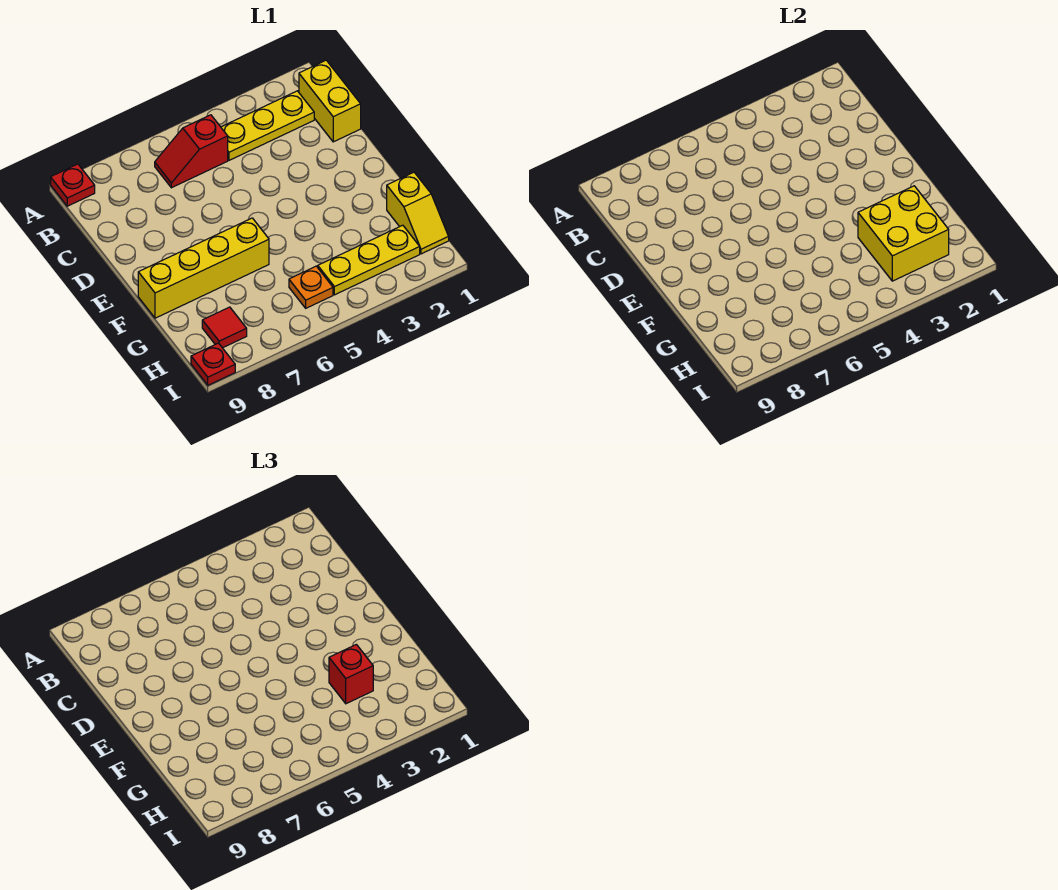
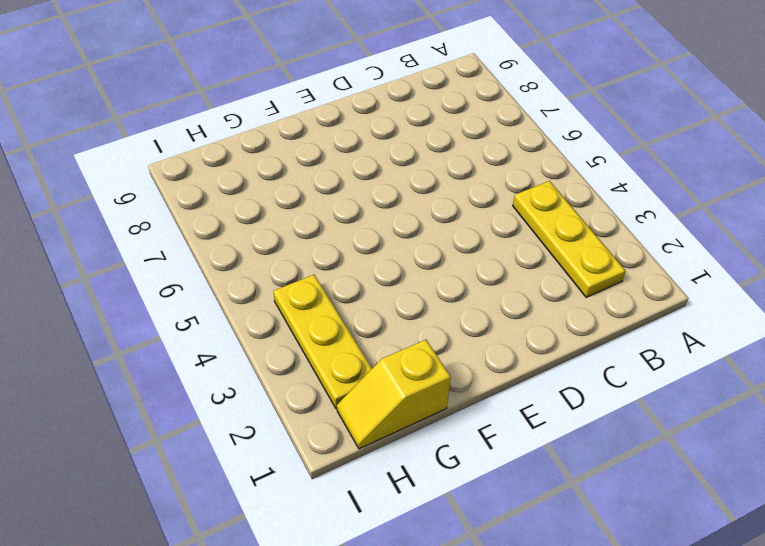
none -> red 1x1 plate [51,164,95,206]
none -> yellow 1x2 brick [299,60,361,142]
none -> red 1x2 slope [155,115,228,188]

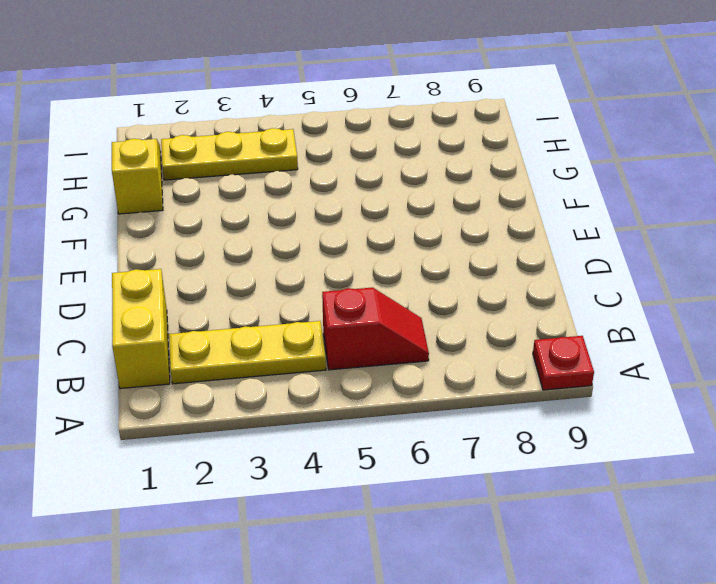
none -> yellow 1x4 brick [138,218,269,318]
none -> orange 1x1 plate [289,266,333,308]
none -> red 1x1 tile [202,307,247,348]

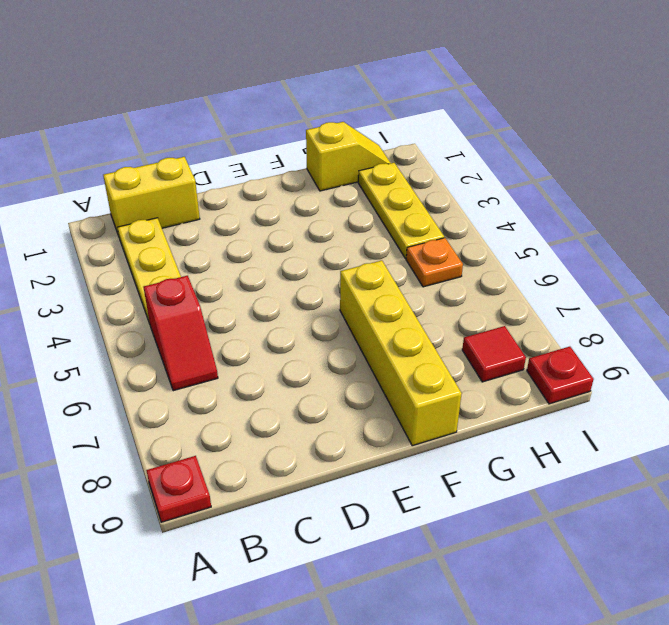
none -> yellow 2x2 brick [858,186,949,281]
none -> red 1x1 brick [329,645,373,704]

